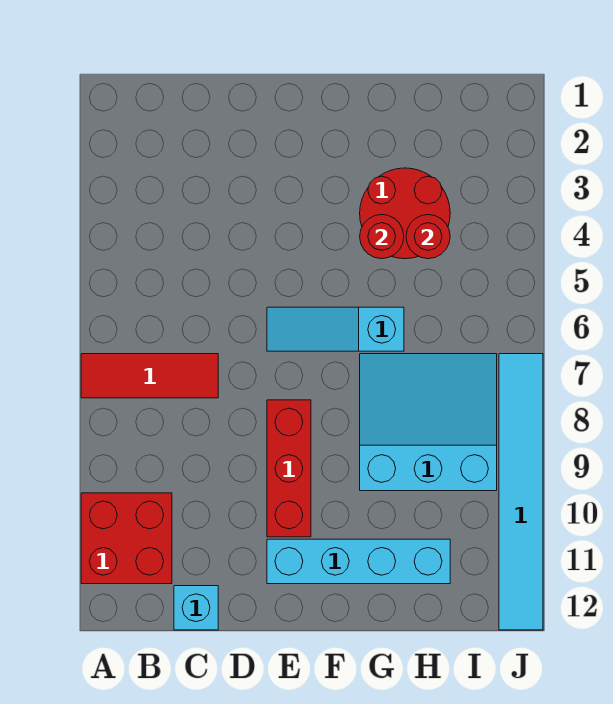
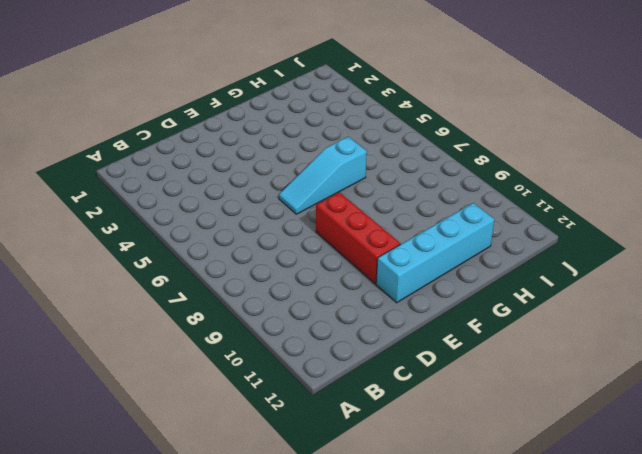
none -> red 1x3 tile [81,354,218,398]
none -> red 2x2 brick [81,493,172,584]

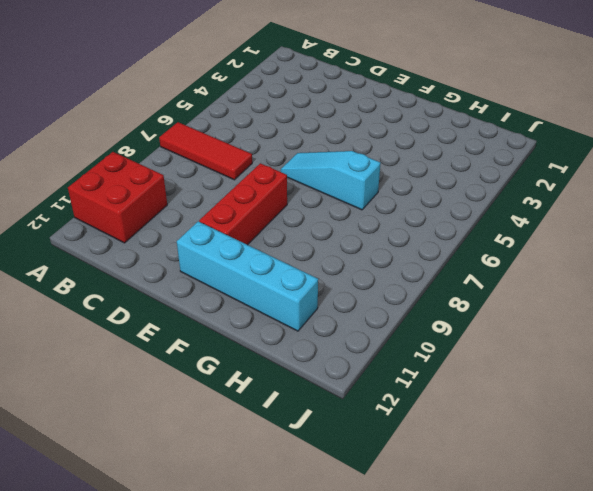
none -> cyan 1x1 brick [174,586,218,630]
none -> red 2x2 round brick [360,168,450,259]

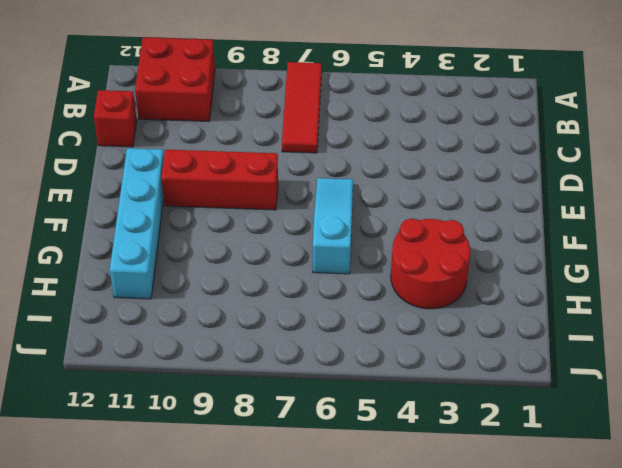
red 1x1 brick [94,90,137,147] -> cyan 1x1 brick [174,586,218,630]
none -> cyan 3x3 slope [360,354,497,491]
none -> cyan 1x6 tile [499,354,543,630]

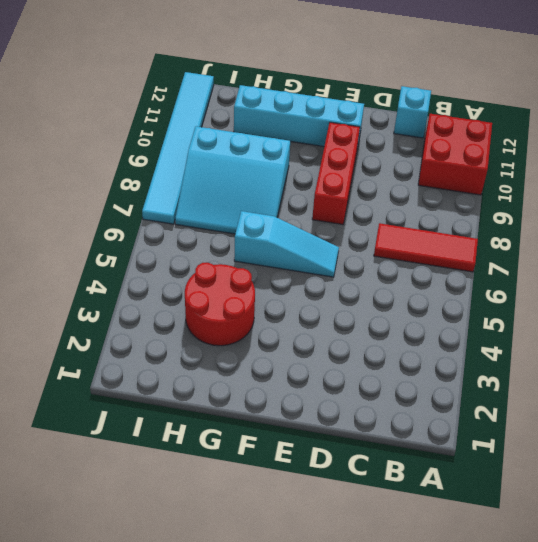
none -> red 1x1 round brick [360,215,404,259]
none -> red 1x1 round brick [406,215,450,259]

